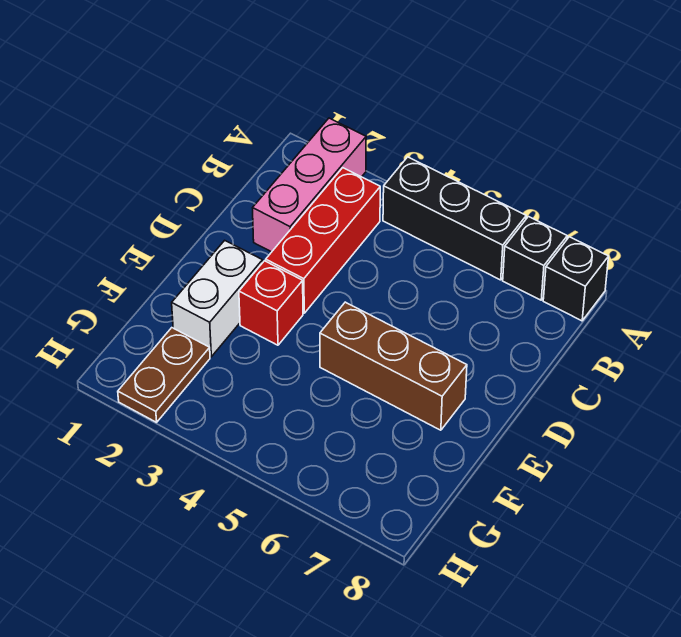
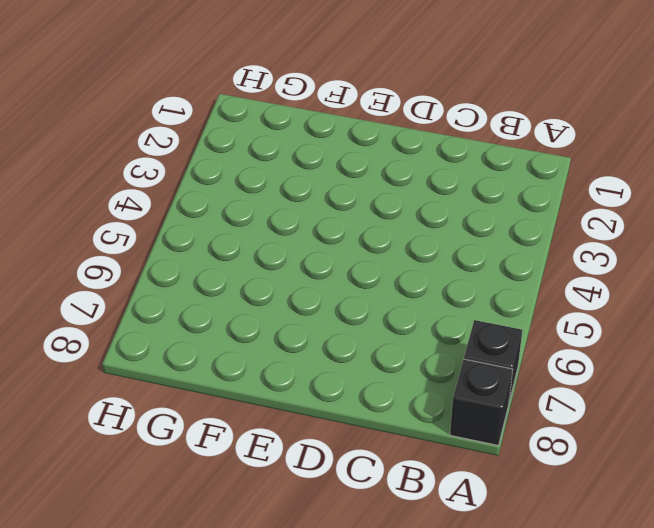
none -> pink 1x3 brick [253,118,366,252]
none -> black 1x3 brick [383,157,526,280]

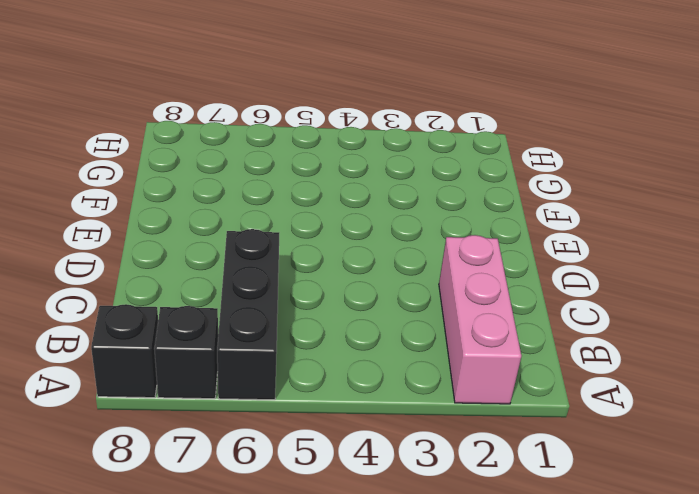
black 1x3 brick [217,229,279,400] -> black 1x3 brick turned to [383,157,526,280]
none -> red 1x3 brick [266,168,380,313]
none -> white 1x2 brick [172,240,263,357]

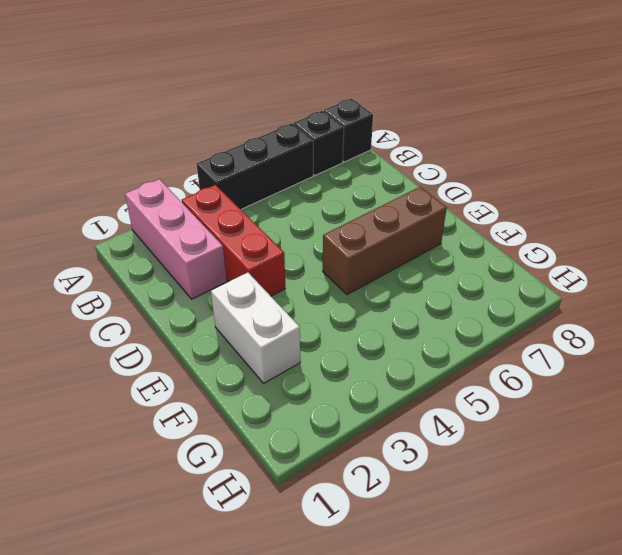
none -> red 1x1 brick [239,261,303,345]
none -> brown 1x2 plate [118,328,210,422]

